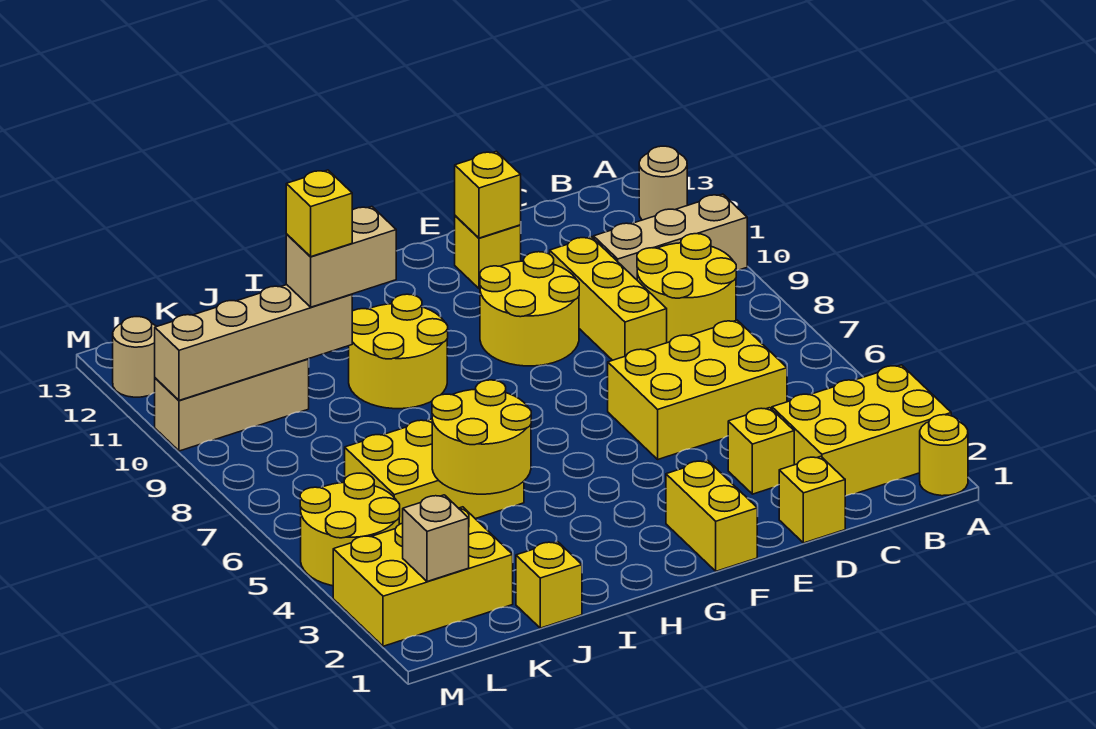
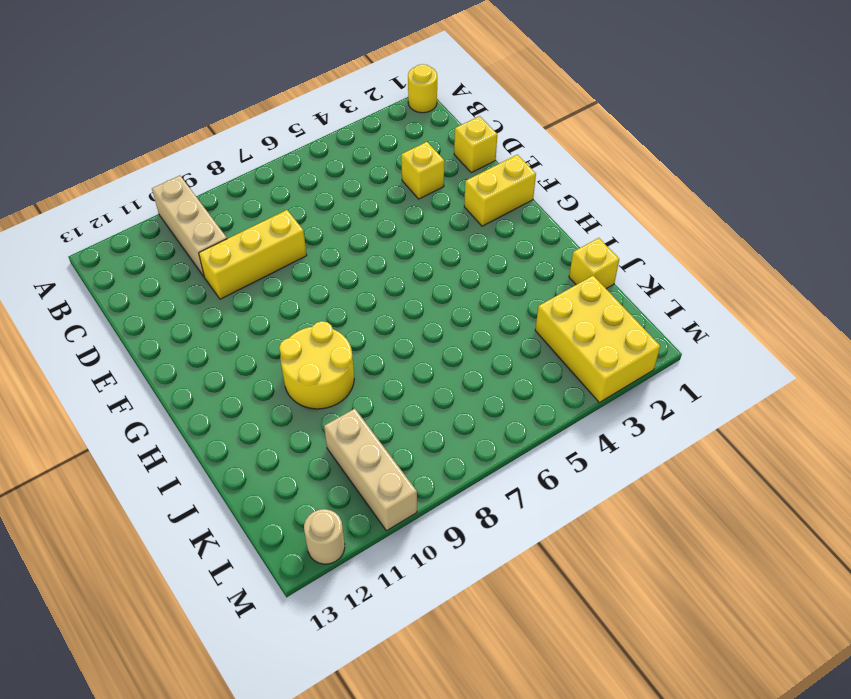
none -> yellow 2x3 brick [772,365,951,496]
none -> tan 1x1 round brick [639,146,687,220]
none -> yellow 2x2 round brick [637,234,736,343]

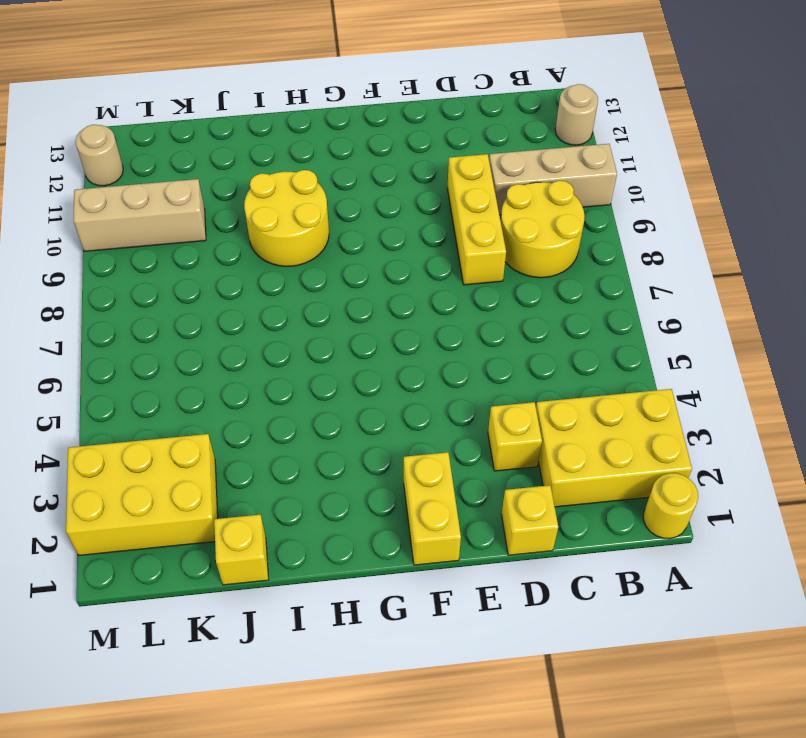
none -> yellow 2x3 brick [608,320,787,459]
none -> yellow 2x2 round brick [480,252,579,366]
none -> yellow 1x1 brick [455,216,521,289]

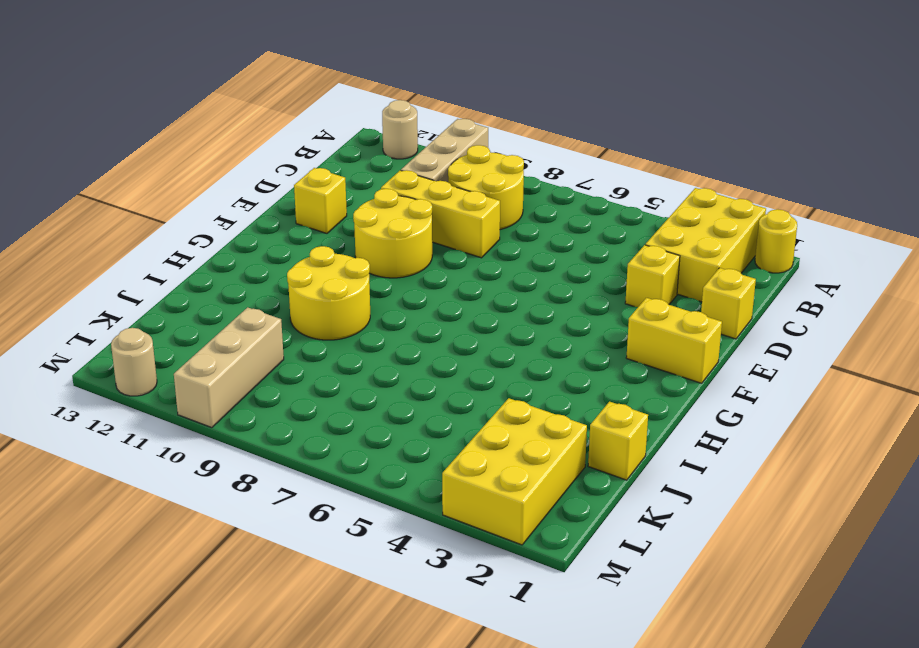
none -> yellow 2x3 brick [608,320,787,459]
none -> yellow 2x3 brick [345,419,524,524]
none -> yellow 2x2 round brick [300,473,400,586]

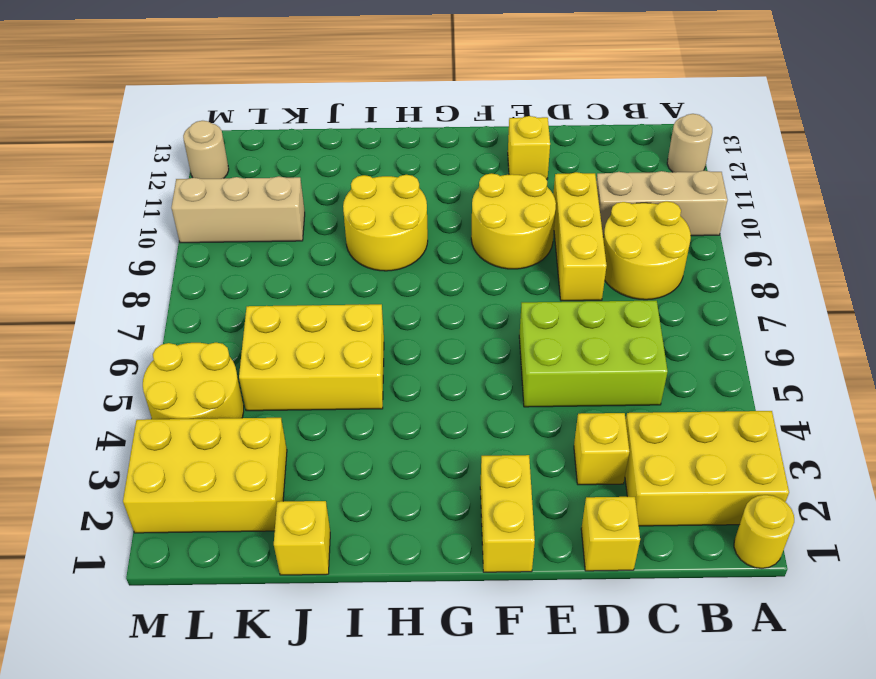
lime 2x3 brick [519,301,668,407] -> yellow 2x3 brick [608,320,787,459]
none -> yellow 1x1 brick [455,151,521,238]
none -> yellow 2x2 round brick [432,380,531,494]
none -> tan 1x4 brick [155,285,352,400]

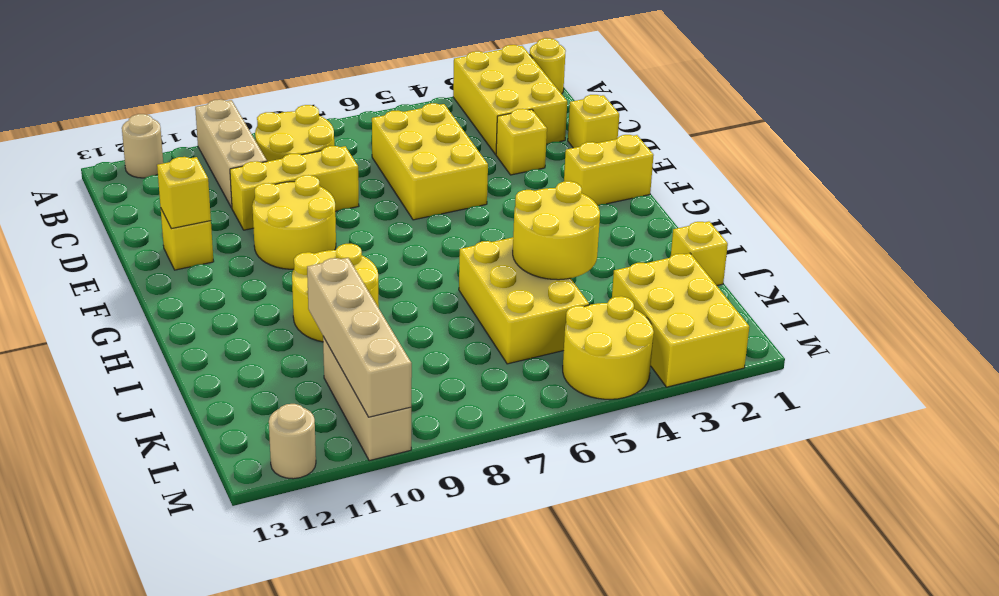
none -> tan 1x1 brick [403,495,469,581]
none -> tan 1x2 brick [286,207,396,307]
none -> yellow 1x1 brick [286,170,352,257]

